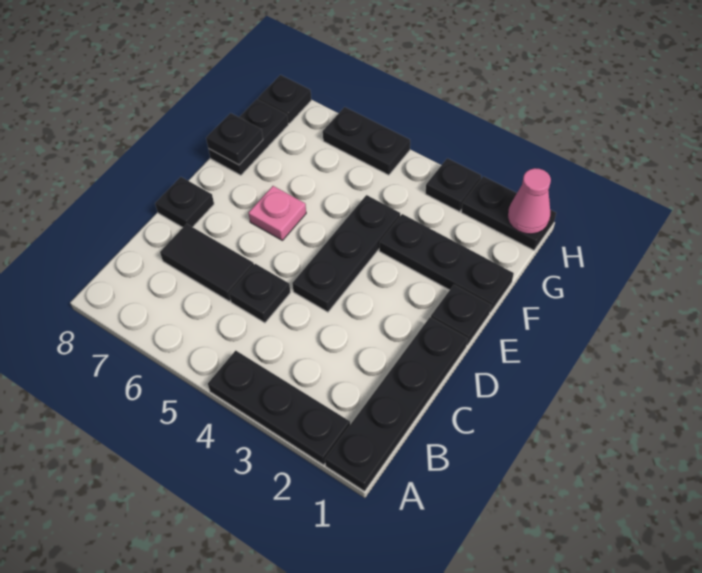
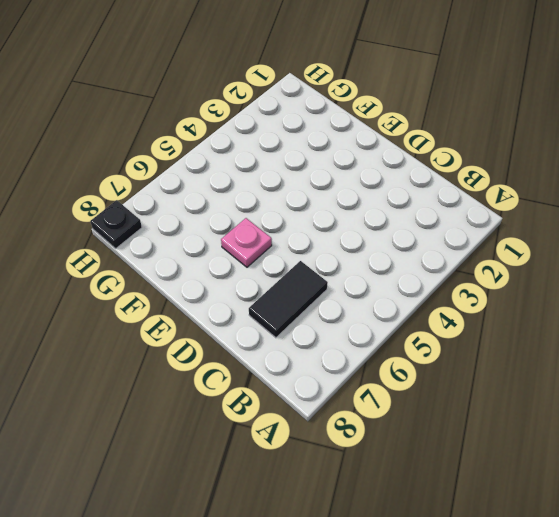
none -> black 1x4 plate [325,317,468,491]
none -> black 1x3 plate [208,351,350,465]
none -> black 1x1 plate [229,264,290,323]

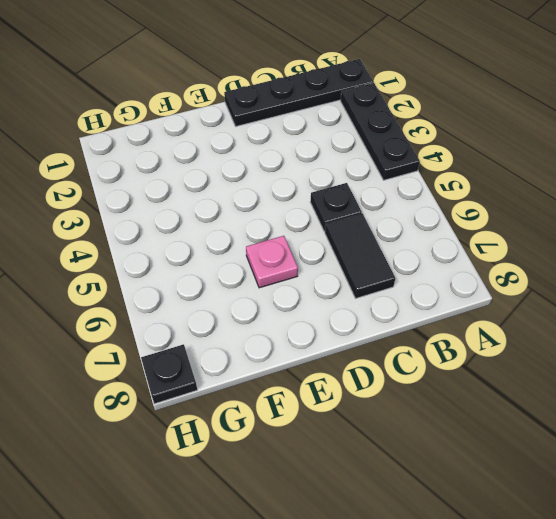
none -> black 1x3 plate [292,195,400,312]
none -> black 1x1 plate [155,177,214,227]
none -> black 1x1 plate [431,285,491,345]

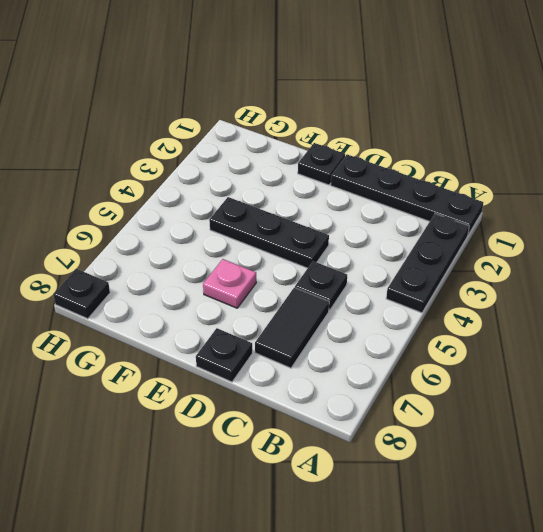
none -> black 1x3 plate [379,214,514,312]
none -> black 1x2 plate [209,99,288,175]
none -> black 1x2 plate [461,176,556,250]

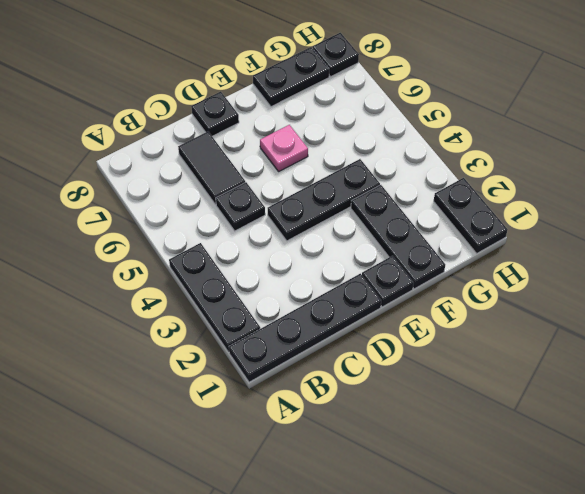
none -> black 1x1 plate [425,158,481,212]
none -> black 1x2 plate [323,107,410,175]
none -> black 1x1 plate [206,113,263,165]

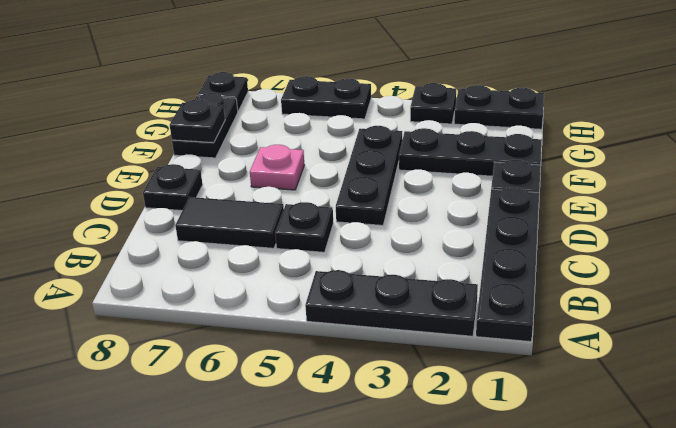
none -> pink 1x1 cone [508,168,551,234]

